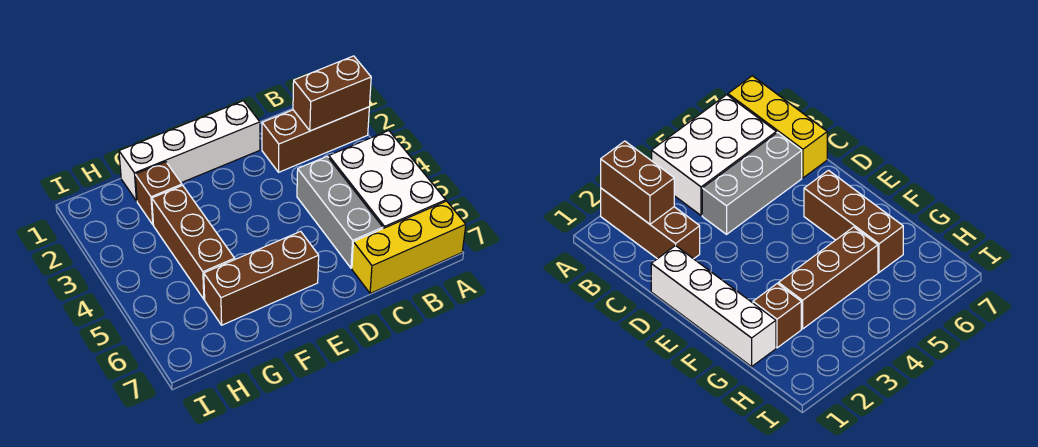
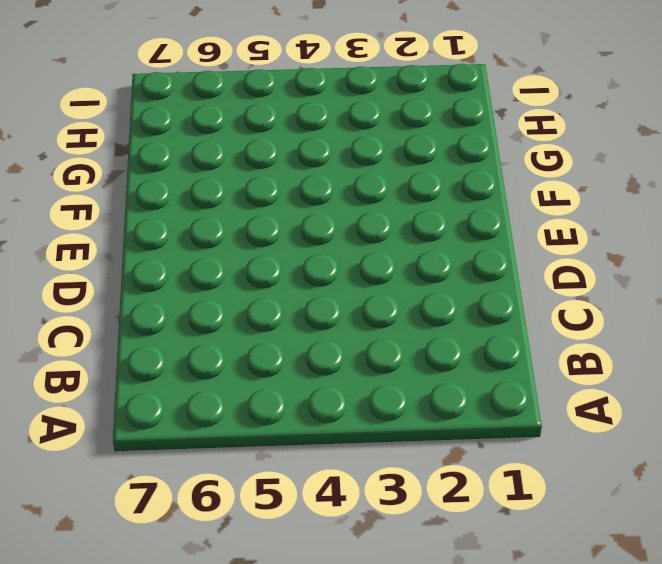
none -> brown 1x3 brick [262,107,369,172]
none -> white 2x3 brick [329,131,446,229]

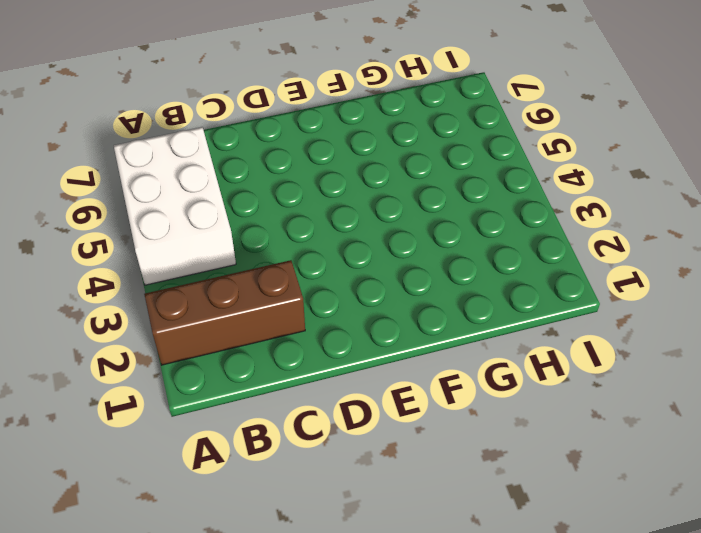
none -> yellow 1x3 brick [352,201,466,293]
none -> grey 1x3 brick [297,156,383,268]

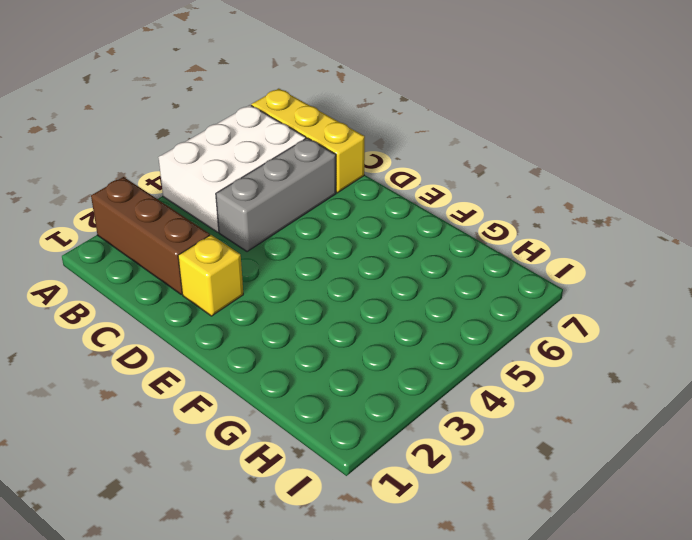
yellow 1x1 brick [178,235,243,316] -> none
none -> white 1x4 brick [119,101,260,201]
none -> brown 1x3 brick [204,231,319,325]

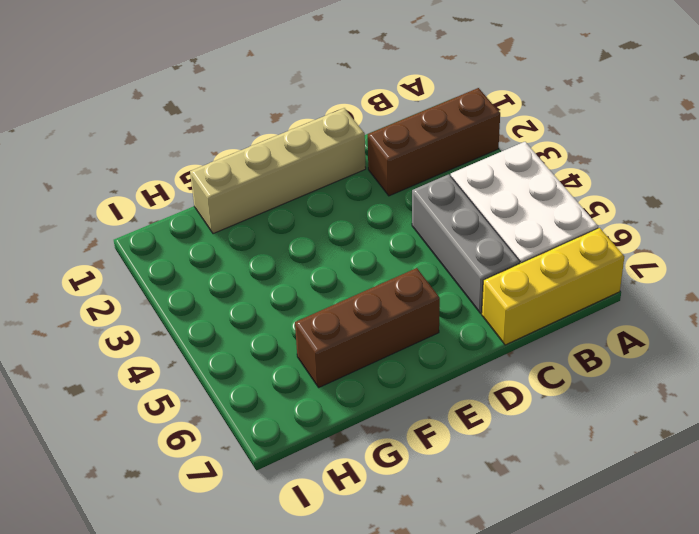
tan 1x4 brick [190,108,366,234] -> white 1x4 brick [119,101,260,201]
none -> brown 1x1 brick [135,162,182,224]
none -> brown 1x3 brick [152,185,235,299]

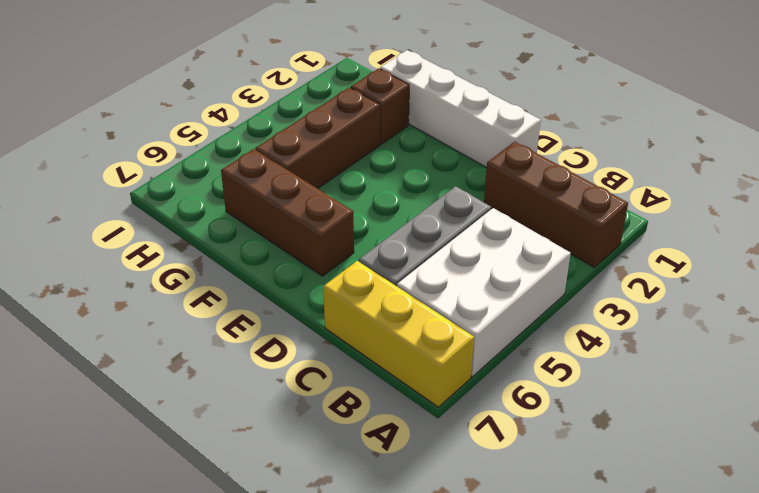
none -> brown 1x2 brick [293,56,371,131]

